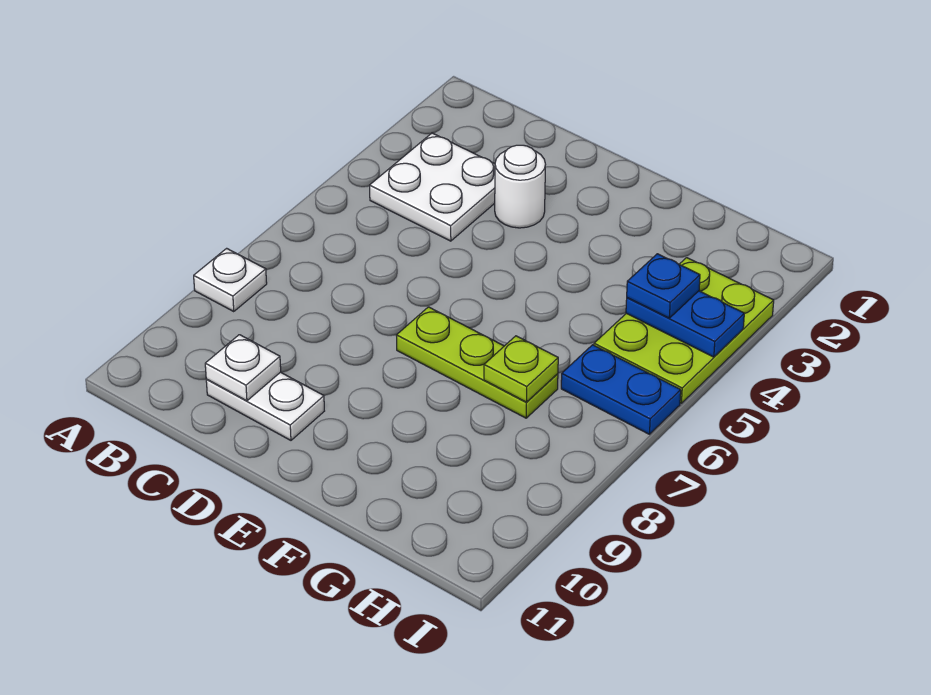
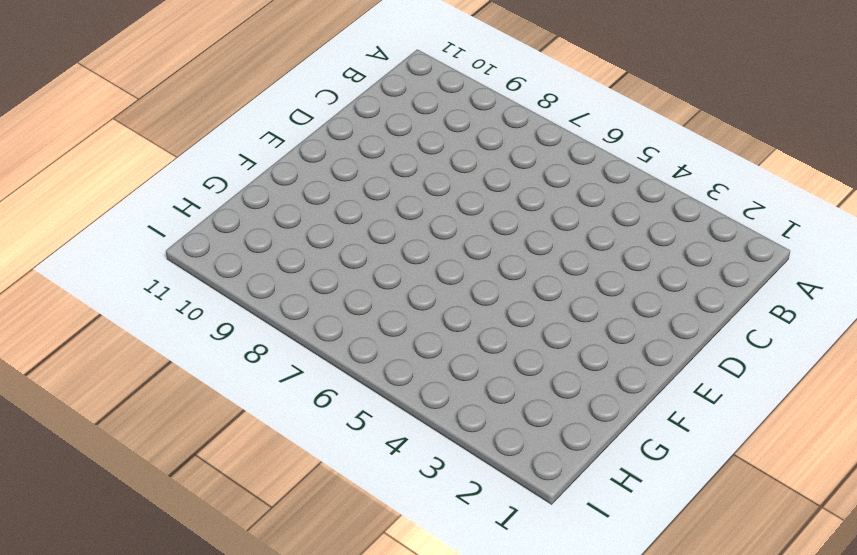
none -> white 1x1 plate [194,248,267,312]
none -> white 2x2 plate [370,133,495,241]

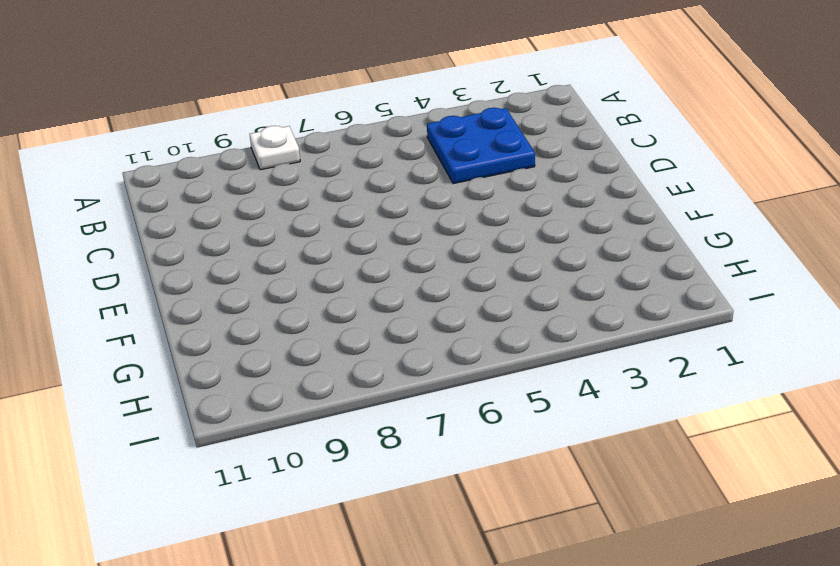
blue 2x2 plate [427,108,535,184] -> white 2x2 plate [370,133,495,241]
none -> white 1x2 plate [206,372,324,440]
none -> white 1x1 round brick [495,145,545,228]

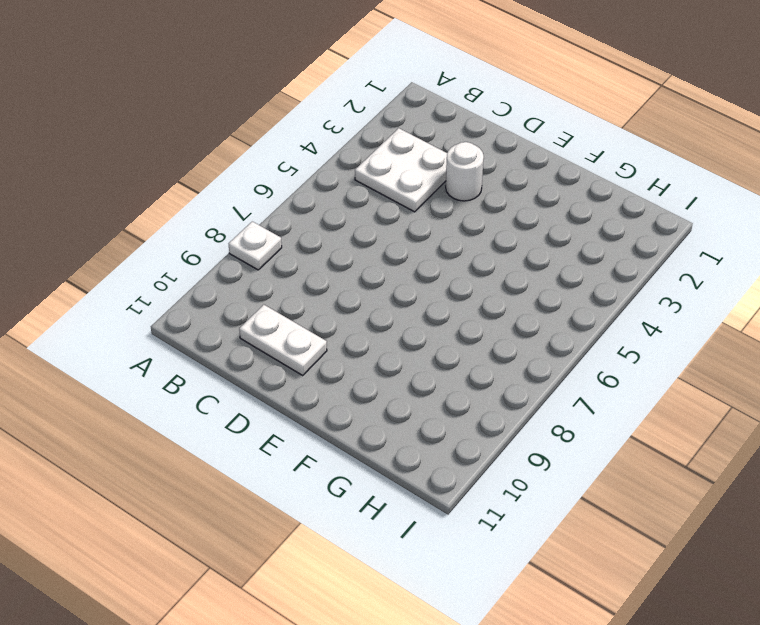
none -> lime 1x3 plate [396,307,558,418]
none -> lime 2x3 plate [594,258,774,403]

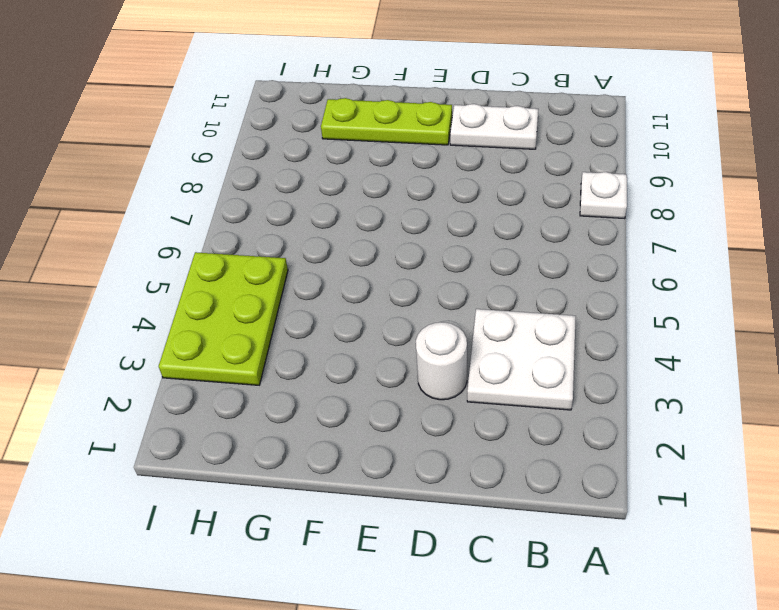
lime 1x3 plate [321,98,452,145] -> lime 1x3 plate moved to [396,307,558,418]
none -> blue 1x2 plate [561,345,681,434]
none -> white 1x1 plate [205,335,281,401]

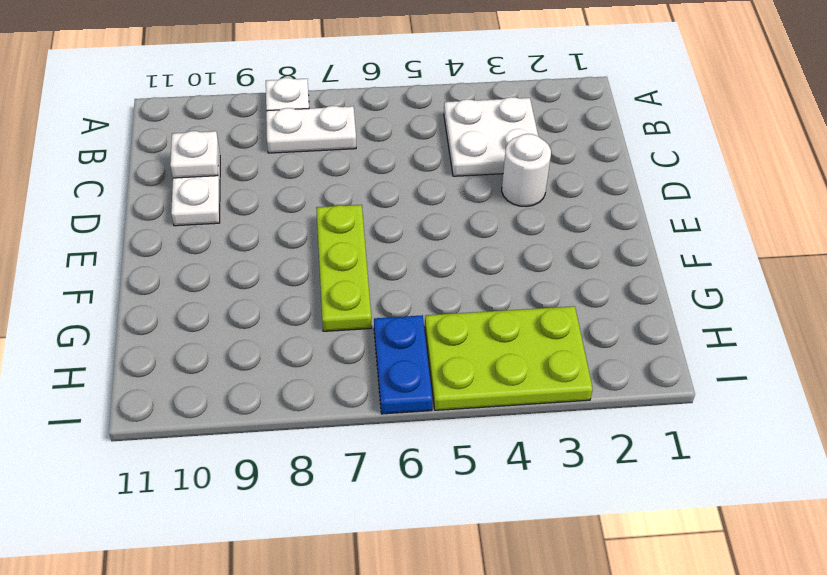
white 1x2 plate [266,106,356,153] -> none
none -> lime 1x1 plate [484,336,558,402]
none -> blue 1x2 plate [626,291,744,357]

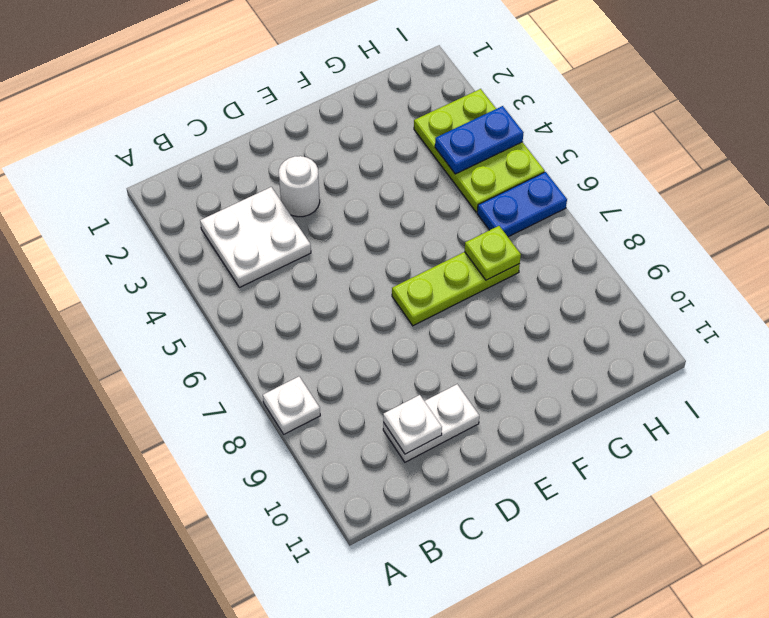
none -> blue 1x1 plate [627,254,700,318]

